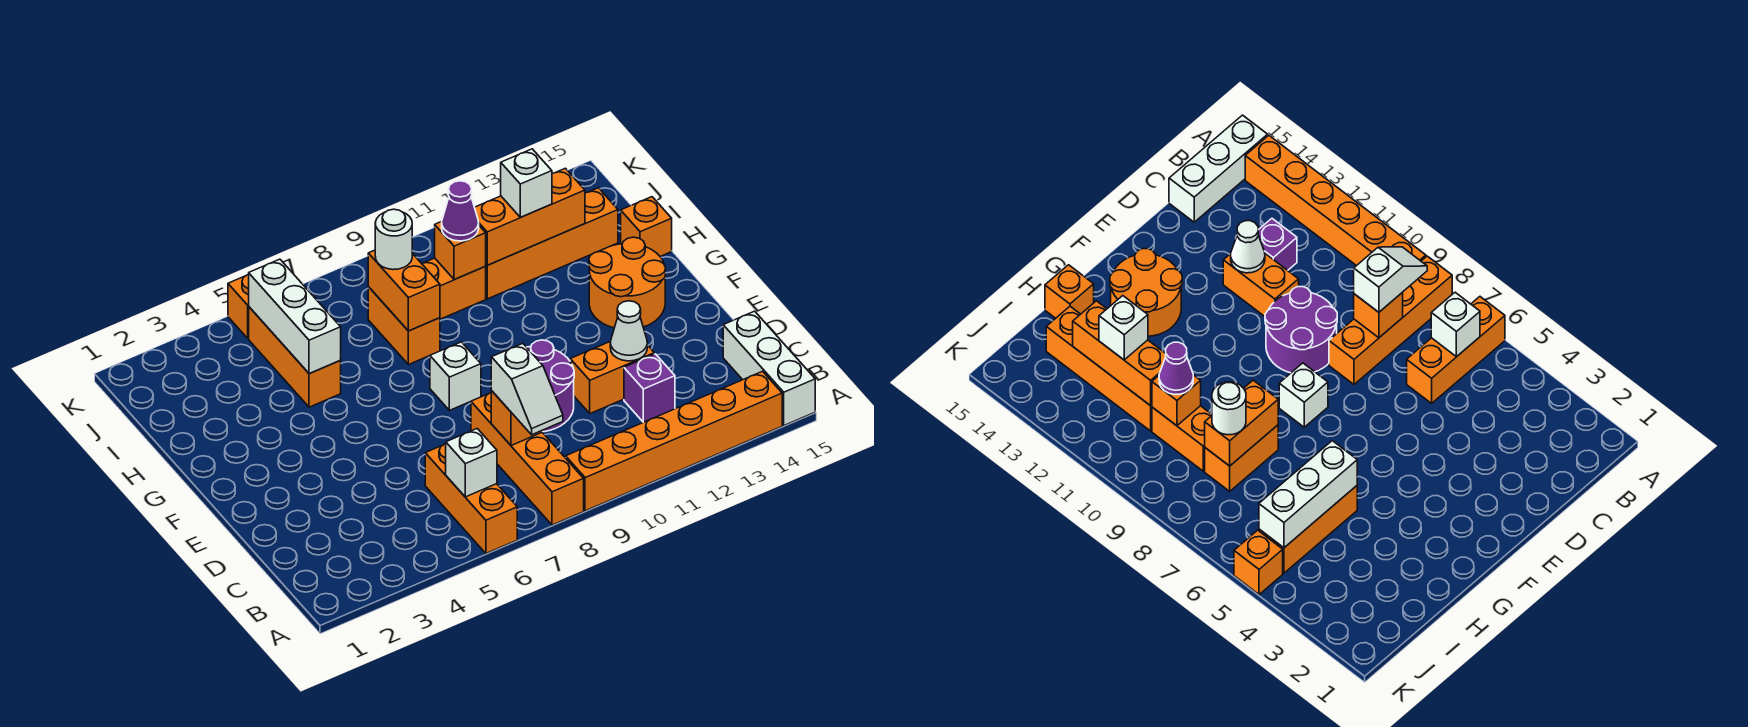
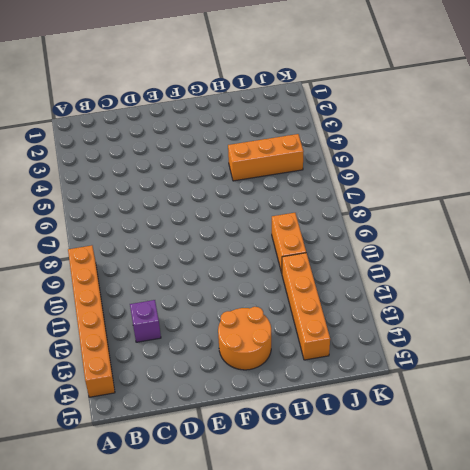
none -> orange 1x3 brick [425,444,517,553]
none -> orange 1x4 brick [471,393,584,525]
none -> white 1x3 brick [723,311,815,425]

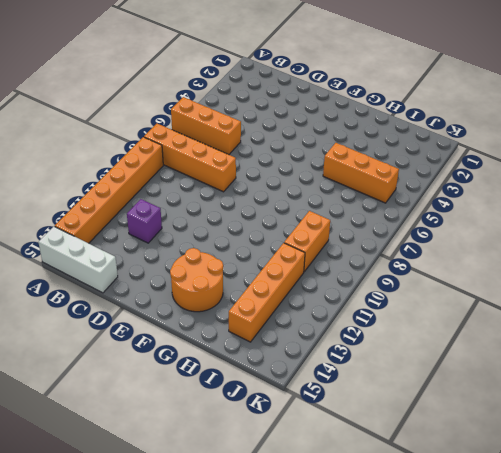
none -> purple 2x2 round brick [527,340,574,432]
none -> orange 1x2 brick [570,342,654,414]
none -> white 1x1 brick [430,342,481,410]

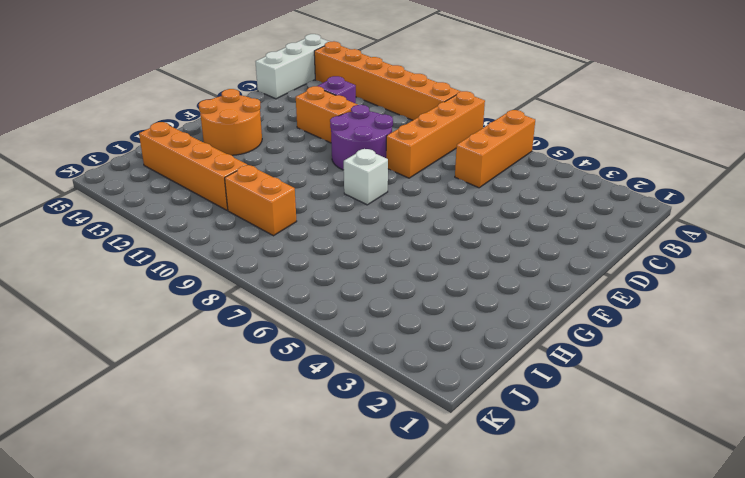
none -> orange 1x3 brick [249,307,341,407]
none -> orange 1x2 brick [368,287,440,365]
none -> orange 1x1 brick [621,197,672,256]

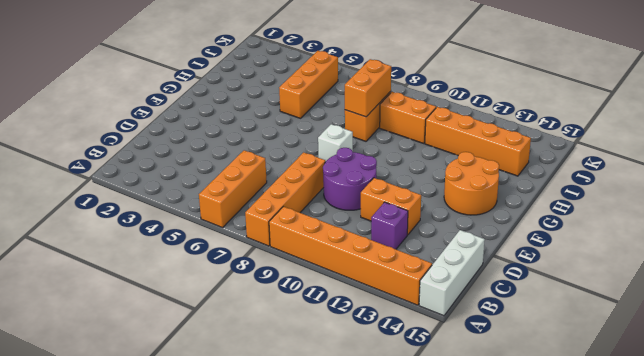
none -> orange 1x1 brick [621,197,672,256]
none -> orange 1x1 brick [228,274,249,338]
none -> white 1x1 brick [446,429,497,497]

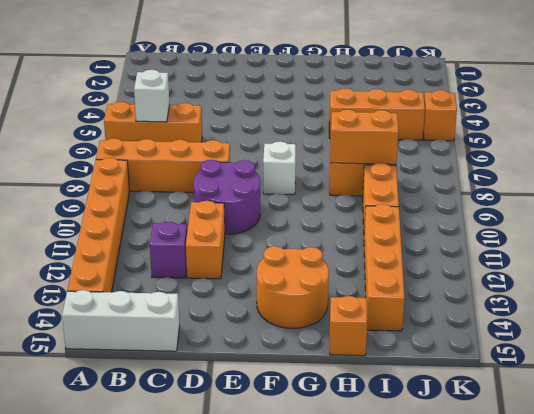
none -> orange 1x1 brick [491,391,543,446]
none -> white 1x1 cone [610,301,647,361]
none -> white 1x3 brick [249,259,341,374]

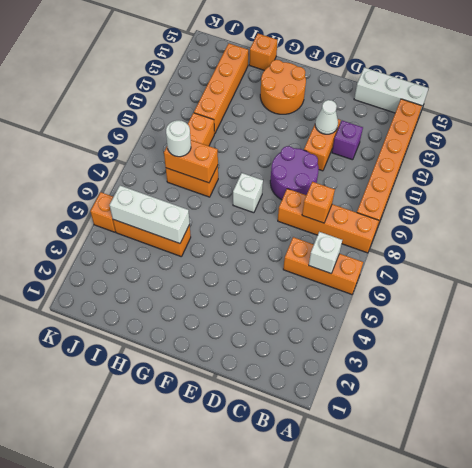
none -> orange 1x1 brick [435,221,486,280]
none -> orange 1x3 brick [475,168,585,265]
none -> white 1x2 slope [491,344,563,435]

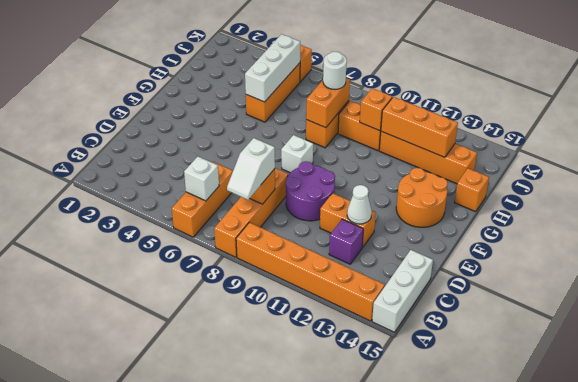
none -> purple 1x1 cone [442,181,479,241]
none -> white 1x1 brick [501,149,552,217]

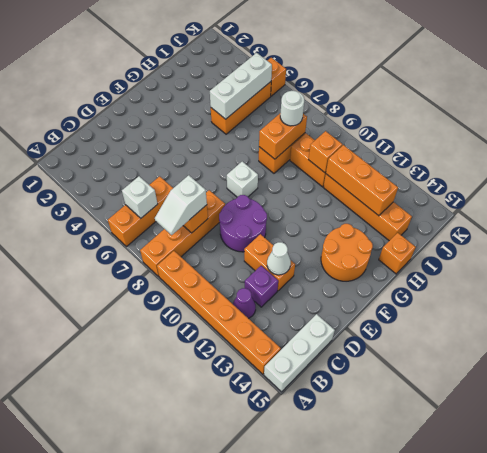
purple 1x1 cone [233,288,256,318] -> purple 1x1 cone moved to [442,181,479,241]
none -> white 1x1 brick [501,149,552,217]

